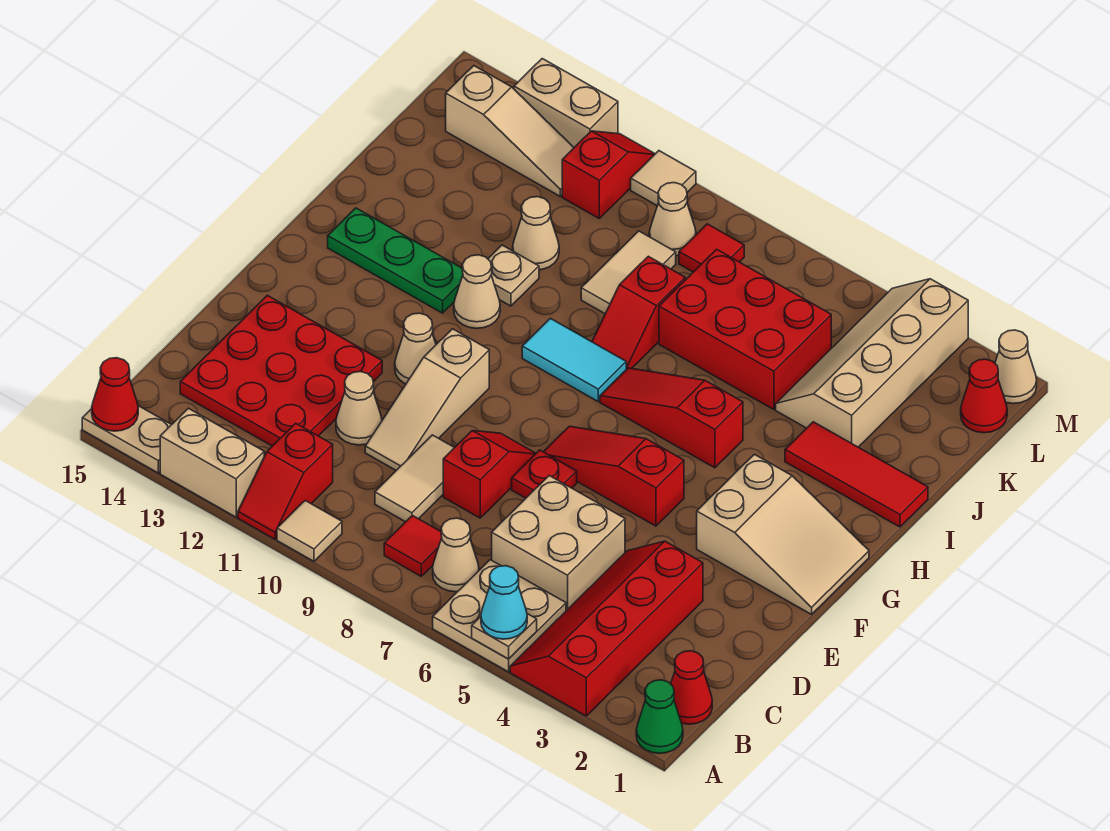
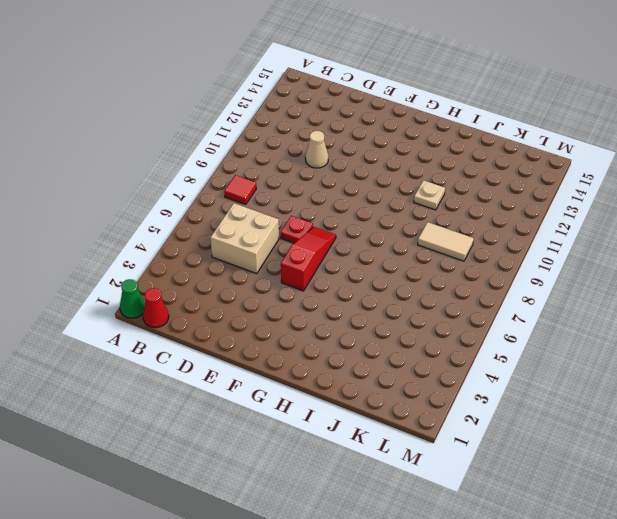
none -> red 2x4 slope [510,541,703,716]
none -> tan 2x2 plate [433,560,566,672]
none -> tan 1x1 tile [277,501,342,561]
none -> red 1x2 slope [238,423,333,539]

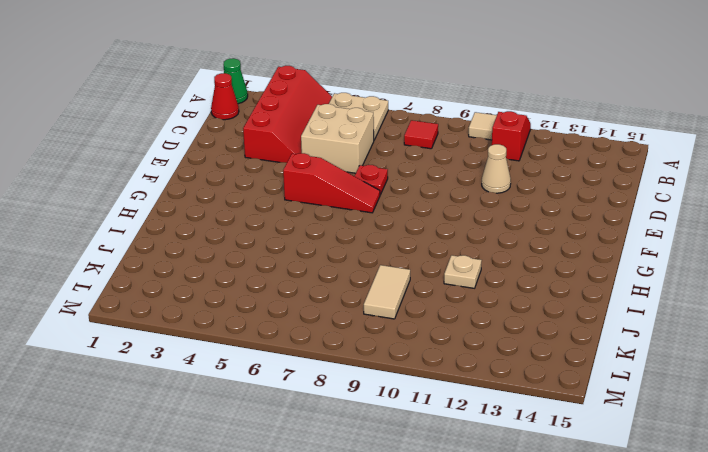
none -> tan 1x2 brick [160,408,264,517]
none -> tan 1x2 plate [82,406,172,473]
none -> tan 1x1 cone [433,518,479,592]
none -> tan 1x2 tile [375,435,455,522]

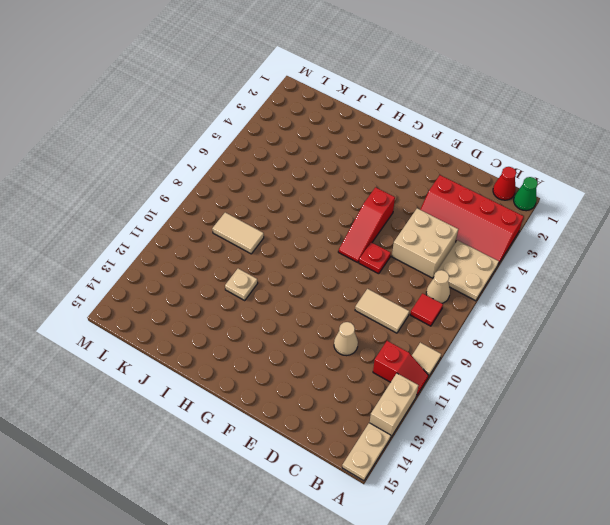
none -> red 3x3 plate [180,295,382,446]
none -> red 1x2 slope [443,431,536,518]
none -> tan 1x3 slope [365,329,489,470]
none -> tan 2x3 slope [697,454,869,614]

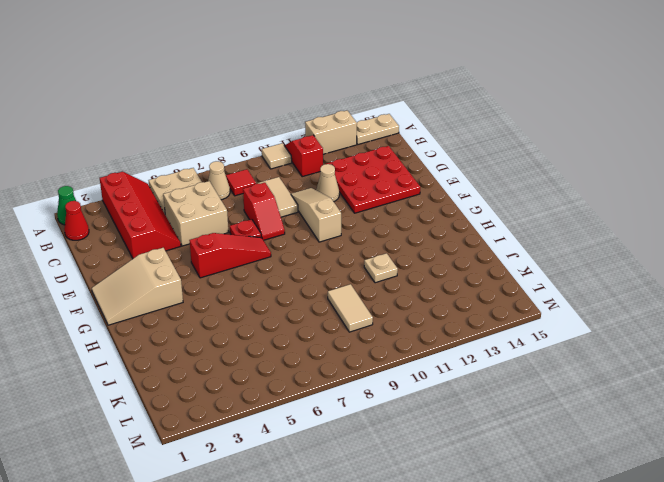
none -> tan 1x1 cone [395,313,436,384]
none -> red 1x3 slope [600,368,743,468]
none -> cyan 1x2 tile [522,318,626,401]
none -> tan 1x1 cone [454,255,500,328]

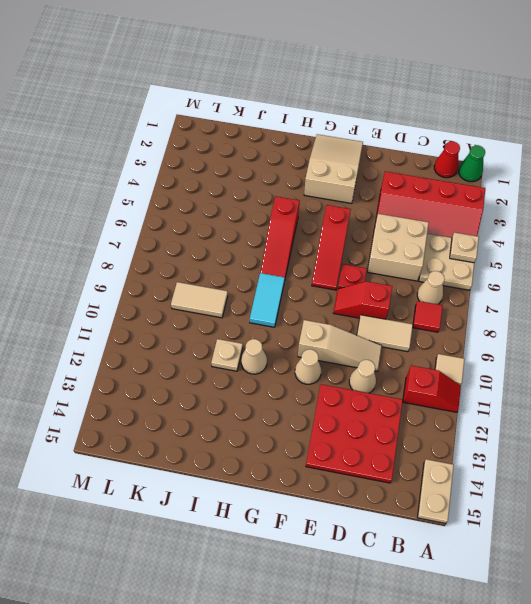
none -> tan 1x2 brick [160,408,264,517]
none -> green 1x3 plate [328,208,463,313]
none -> red 1x3 tile [785,422,928,527]
none -> red 1x2 slope [592,256,685,370]

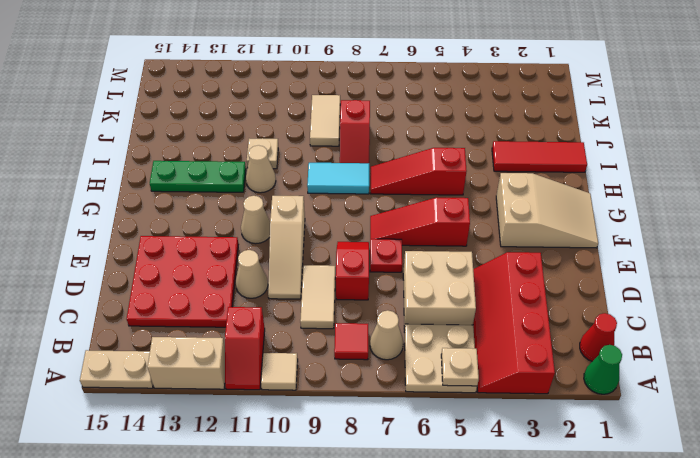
none -> tan 2x4 slope [776,279,968,447]
none -> red 2x3 brick [659,249,831,409]
none -> tan 1x1 cone [513,197,559,270]
none -> red 1x1 cone [961,359,1007,433]

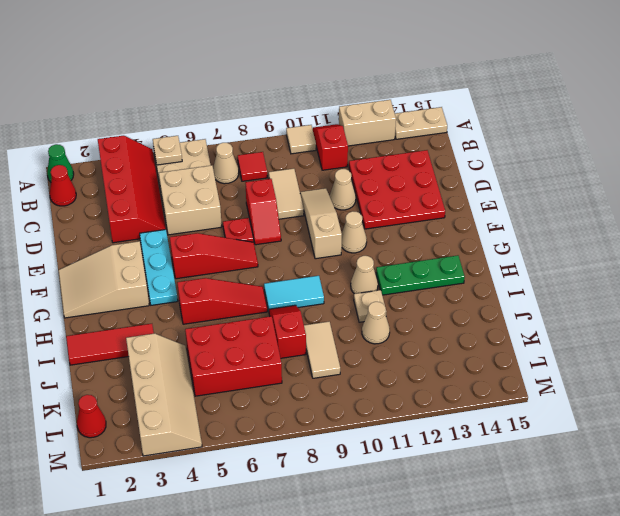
cyan 1x3 plate [140,230,178,305] -> none
none -> red 1x1 tile [679,224,744,272]
none -> tan 1x1 cone [649,183,696,256]
none -> red 1x2 slope [562,131,655,218]
none -> tan 1x3 slope [446,66,574,196]

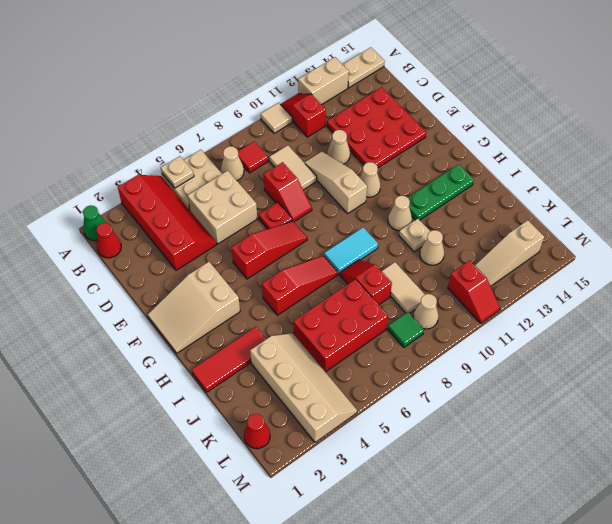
green 1x1 tile [388,312,424,347] -> red 1x1 tile [679,224,744,272]
none -> tan 1x1 cone [995,330,1037,404]
none -> tan 1x1 tile [631,151,696,206]
none -> tan 1x2 brick [514,59,618,147]
none -> red 1x1 cone [92,358,138,431]

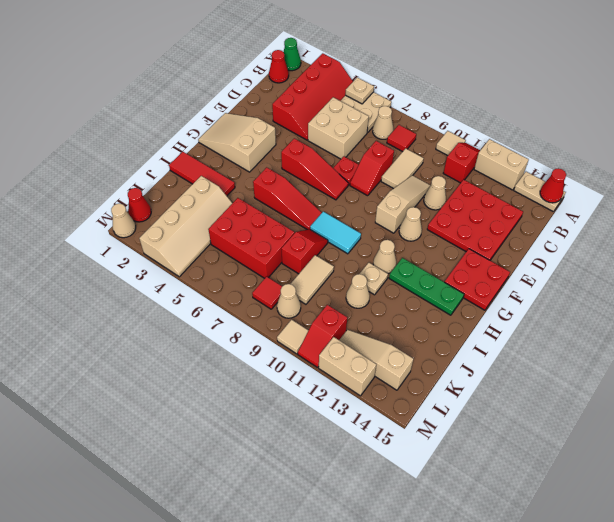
red 2x2 plate [444,249,510,310] -> none
none -> cyan 1x1 cone [481,566,527,639]

